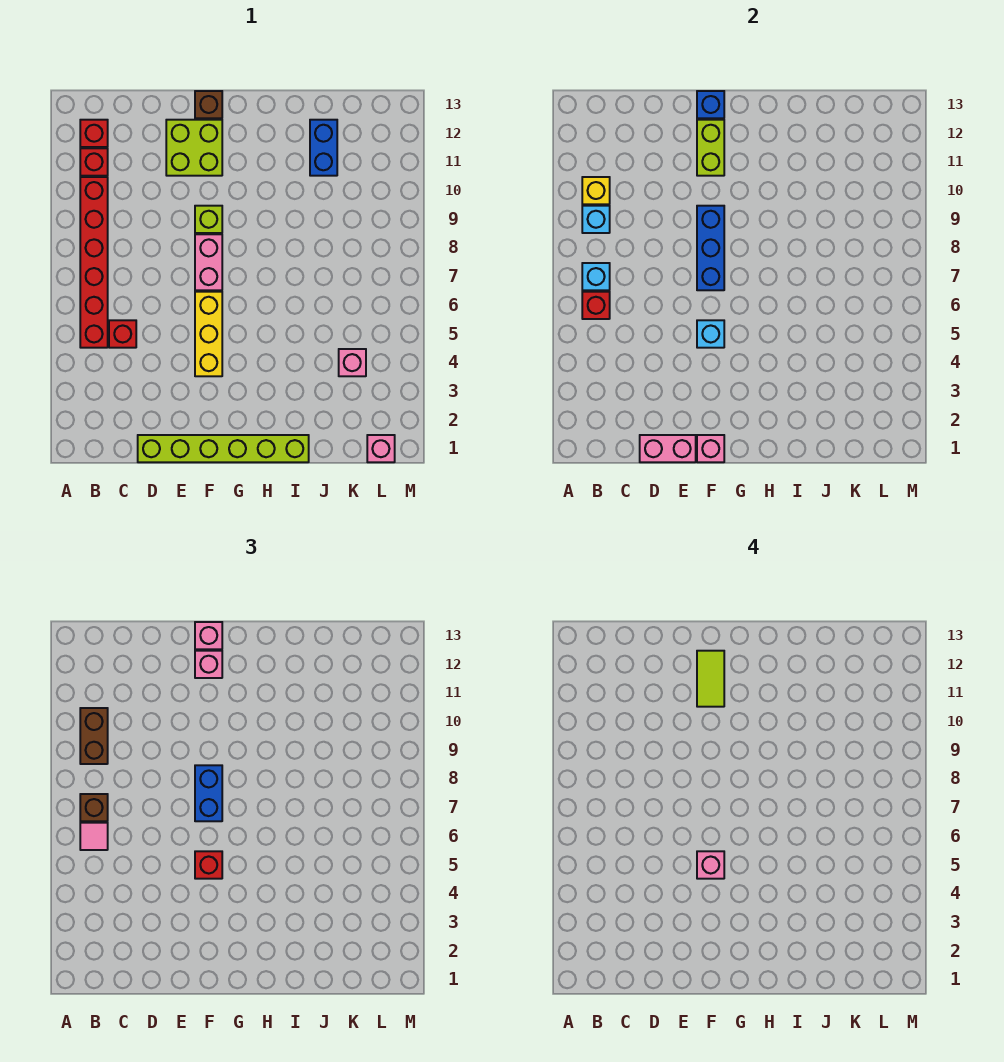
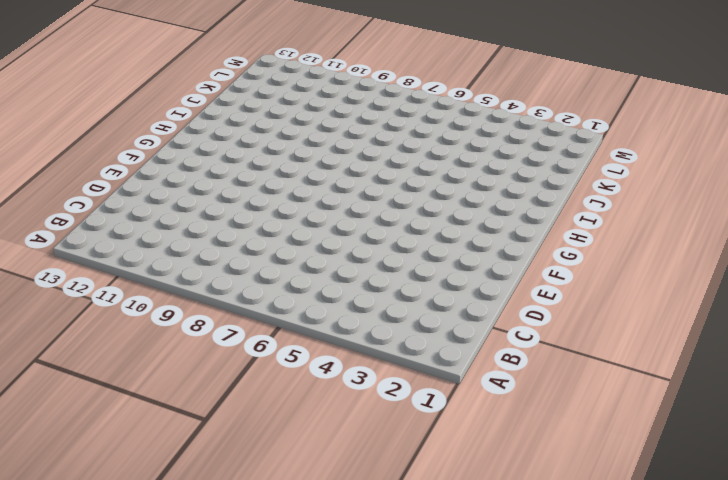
none -> red 1x6 brick [80,177,108,348]
none -> red 1x1 brick [80,148,108,176]
none -> red 1x1 brick [80,120,108,147]
none -> red 1x1 brick [109,320,136,348]

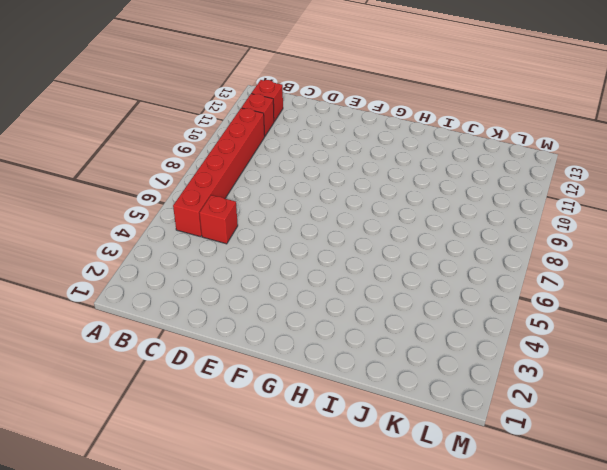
none -> lime 1x6 brick [138,435,309,462]
none -> lime 2x2 brick [166,120,222,176]
none -> yellow 1x3 brick [195,292,222,376]
none -> pink 1x2 brick [195,234,222,290]

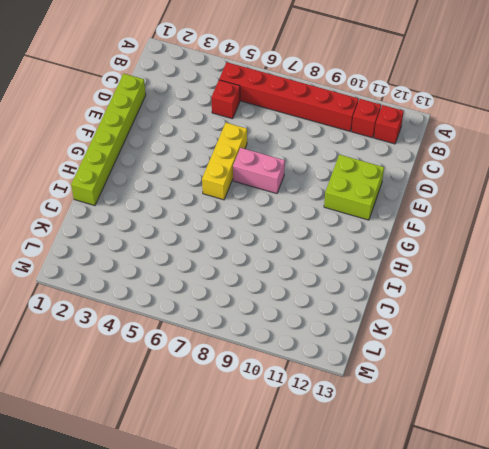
yellow 1x3 brick [202,123,247,200] -> yellow 1x3 brick turned to [195,292,222,376]
none -> lime 1x1 brick [195,206,222,233]
none -> brown 1x1 brick [195,91,222,118]
none -> blue 1x2 brick [310,120,337,176]
none -> pink 1x1 brick [339,349,366,376]

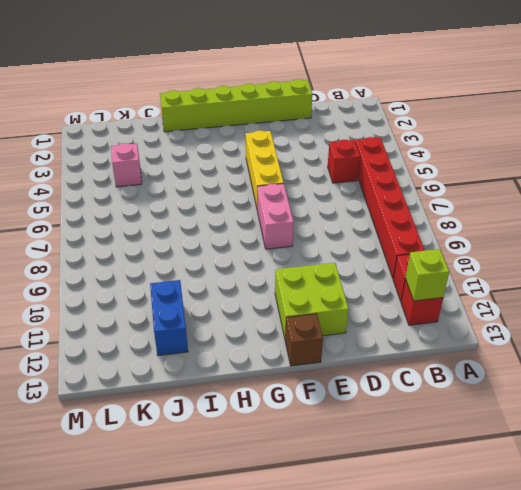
lime 1x1 brick [405,249,449,301] -> lime 1x1 brick moved to [195,206,222,233]
none -> pink 1x1 brick [367,435,395,462]
none -> red 1x1 brick [582,292,610,319]
none -> cyan 1x1 brick [582,263,610,290]
none -> cyan 1x1 brick [582,206,610,233]

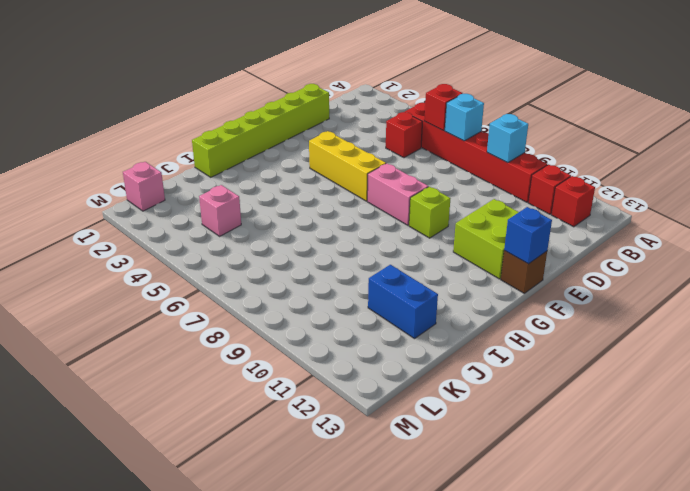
none -> yellow 1x1 brick [582,177,610,204]
none -> pink 1x2 brick [640,435,696,462]
none -> pink 1x1 brick [697,435,724,462]
none -> cyan 1x1 brick [697,320,724,348]

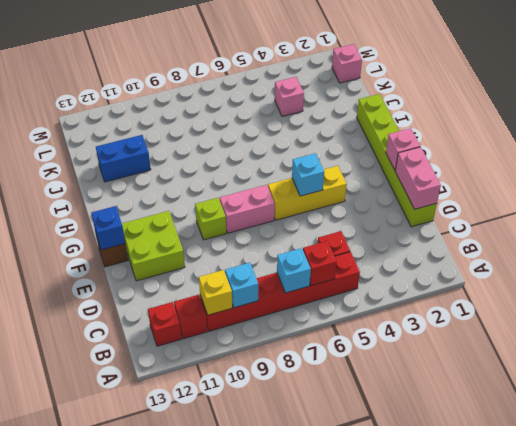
none -> blue 1x3 brick [697,206,724,290]
none -> lime 1x2 brick [697,120,724,176]
none -> pink 1x1 tile [80,823,108,850]
none -> brown 1x1 brick [80,794,108,821]

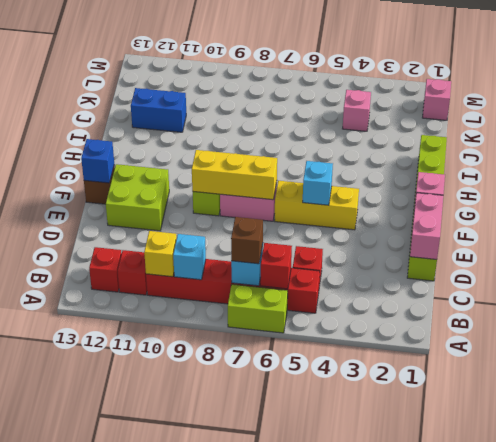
lime 1x2 brick [228,284,288,333] -> lime 1x2 brick moved to [697,120,724,176]
yellow 1x3 brick [192,150,277,200] -> blue 1x3 brick [697,206,724,290]
none -> pink 1x1 tile [80,823,108,850]
none -> brown 1x2 brick [80,708,108,764]
none -> red 1x1 brick [195,851,222,879]
none -> blue 1x2 brick [195,765,222,821]

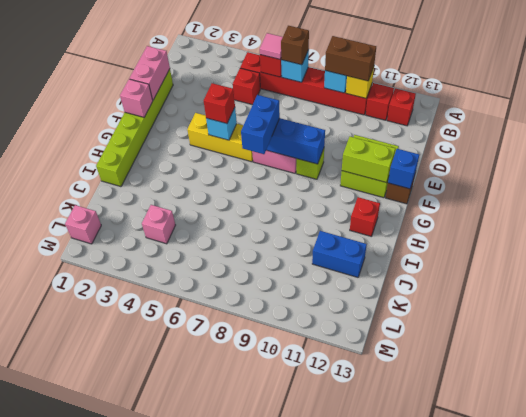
blue 1x2 brick [241,95,280,154] -> blue 1x2 brick turned to [195,765,222,821]
red 1x1 brick [350,197,380,236] -> none
none -> pink 1x1 brick [195,651,222,678]
none -> pink 1x1 brick [195,622,222,649]
none -> pink 1x1 brick [697,851,724,879]
none -> lime 1x2 tile [697,651,724,707]

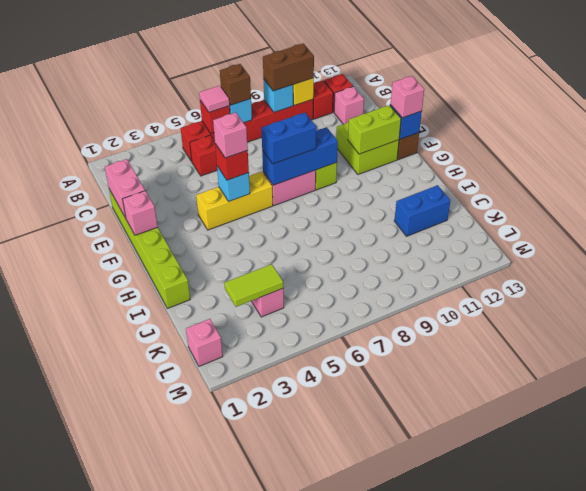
pink 1x1 brick [334,87,364,124] -> pink 1x1 brick moved to [195,651,222,678]
lime 1x2 tile [224,264,283,307] -> lime 1x2 tile moved to [697,651,724,707]

